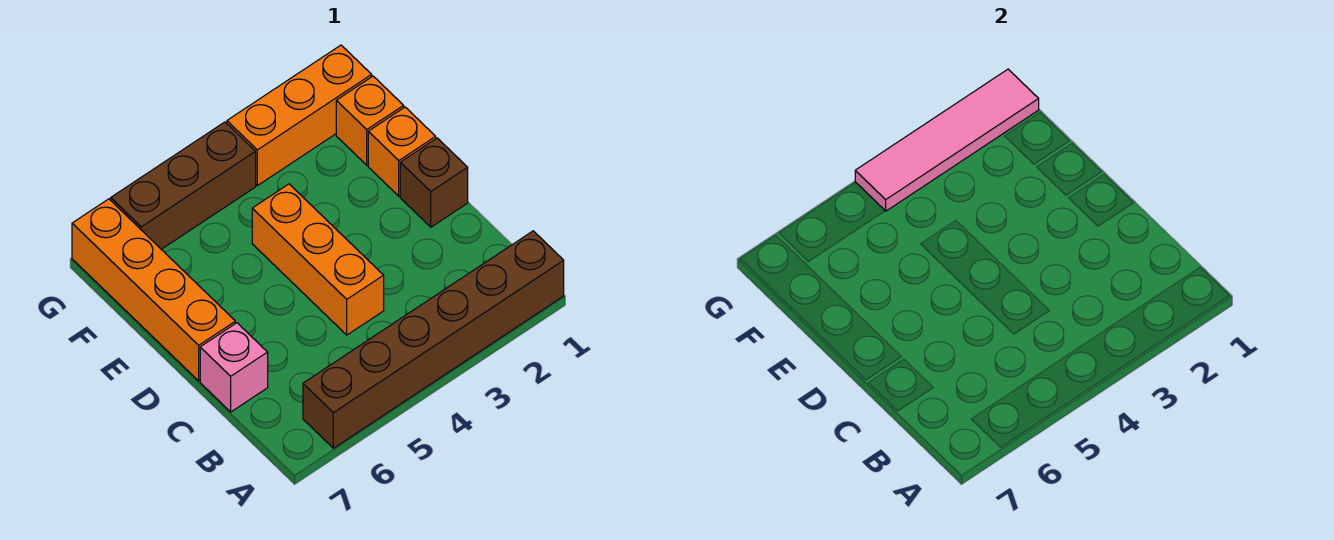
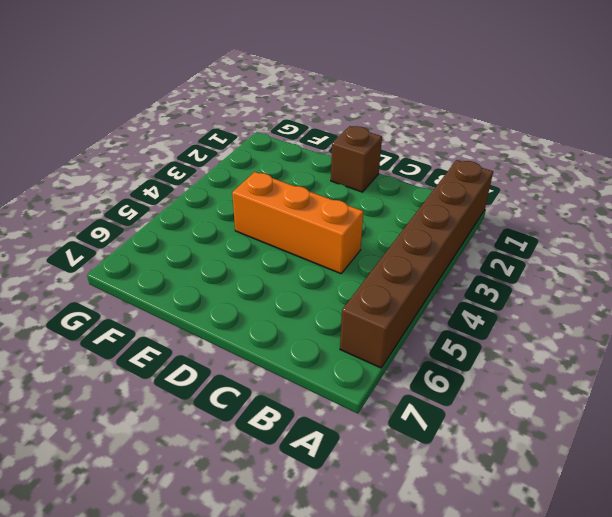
none -> pink 1x1 brick [200,323,268,412]
none -> orange 1x4 brick [72,199,235,381]

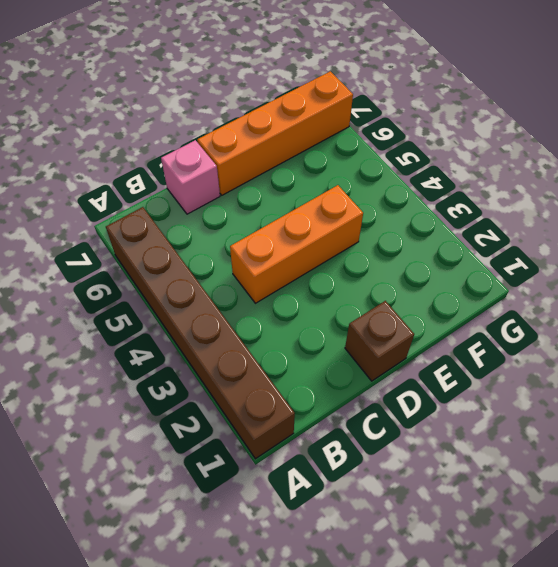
none -> orange 1x1 brick [368,107,436,196]
none -> orange 1x1 brick [336,76,404,165]

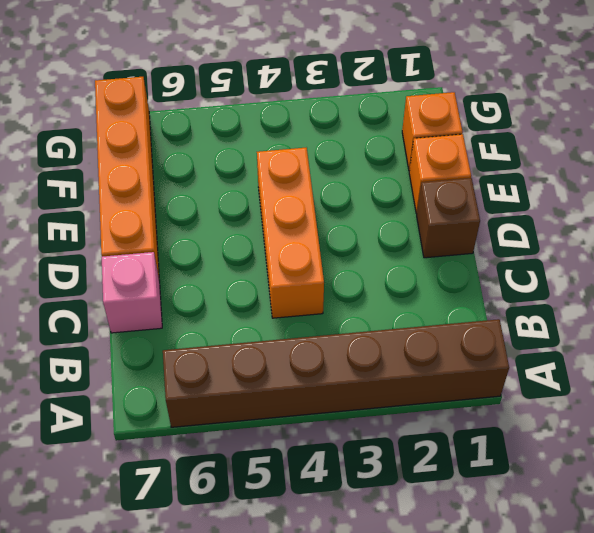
none -> orange 1x3 brick [227,45,372,186]
none -> brown 1x3 brick [111,122,256,249]

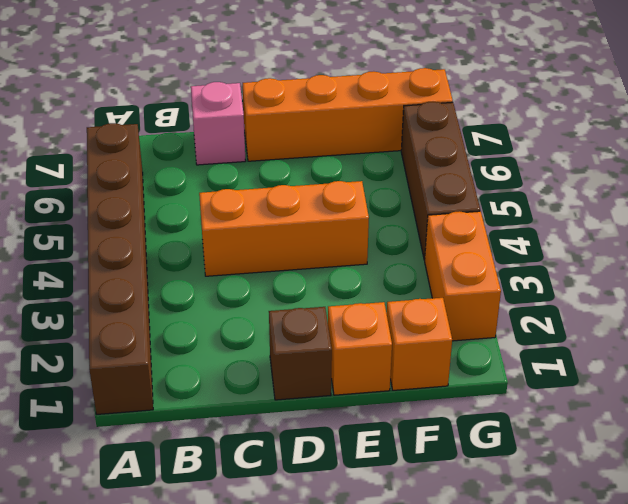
orange 1x2 brick [425,211,501,341] -> orange 1x3 brick [227,45,372,186]
none -> pink 1x4 tile [855,69,1039,211]

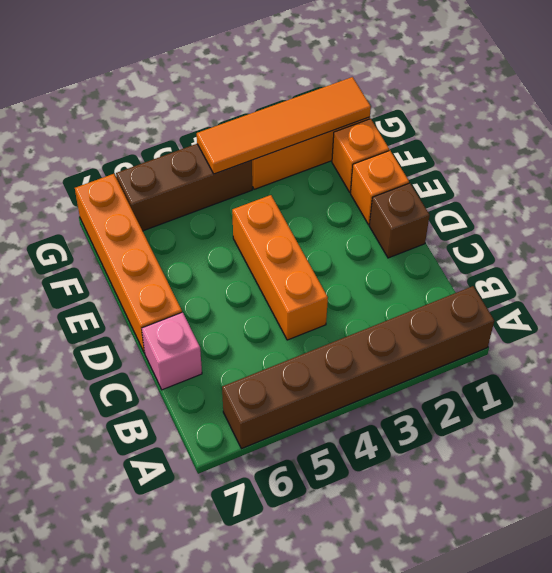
orange 1x4 tile [197,77,371,174] -> pink 1x4 tile [855,69,1039,211]

